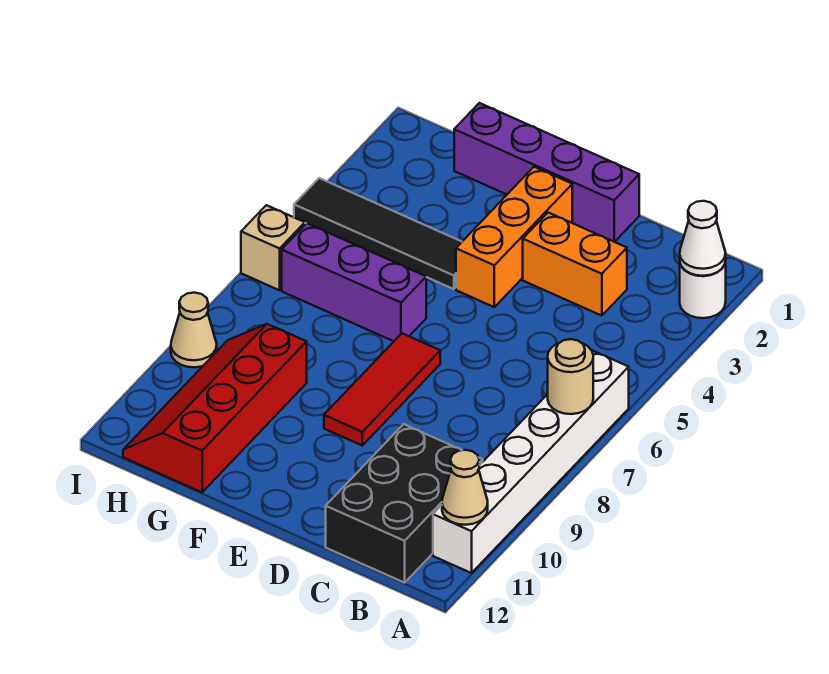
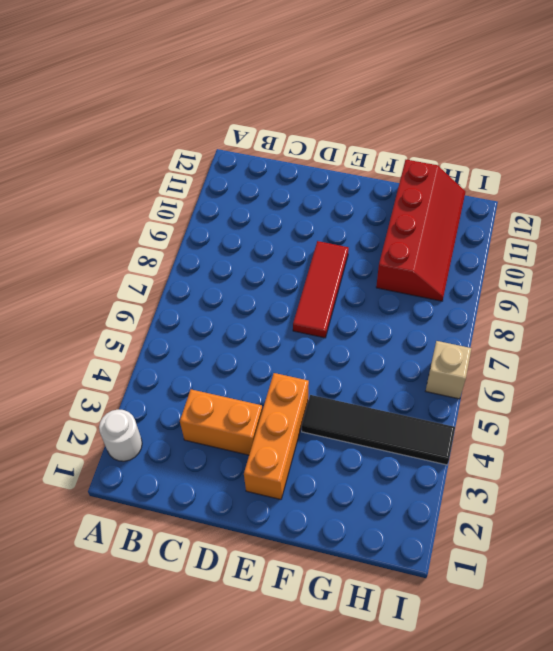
none -> white 1x6 brick [433,350,629,573]
none -> black 2x3 brick [326,424,483,583]
none -> purple 1x4 brick [454,103,639,242]

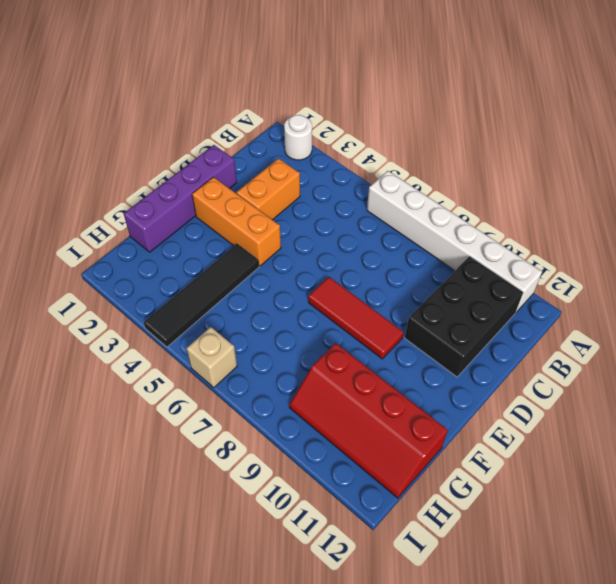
black 2x3 brick [405,256,523,377] -> black 2x3 brick turned to [326,424,483,583]
none -> purple 1x3 brick [282,223,426,341]
none -> tan 1x1 cone [171,293,217,367]
none -> white 1x1 cone [680,201,726,276]

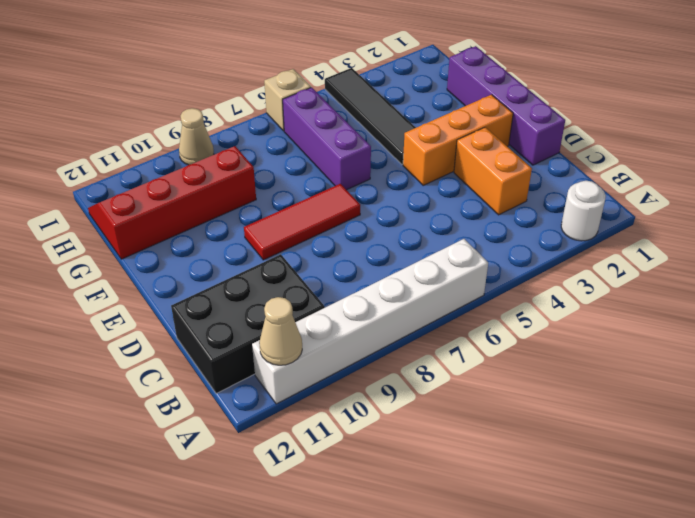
none -> white 1x1 cone [680,201,726,276]
none -> tan 1x1 round brick [548,339,593,414]

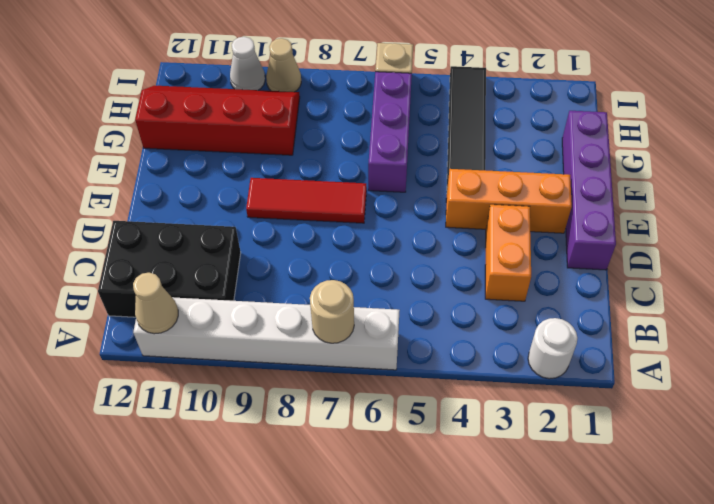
white 1x1 cone [230,37,265,90] -> white 1x1 cone moved to [680,201,726,276]

